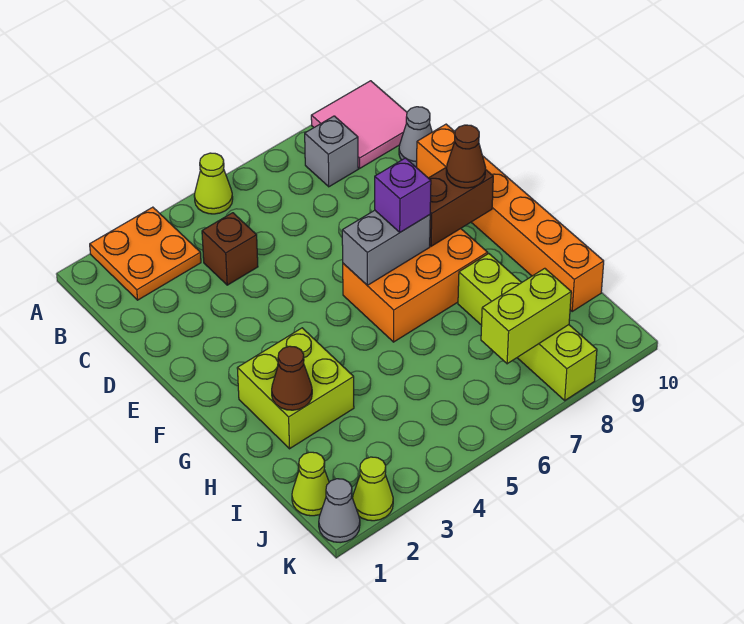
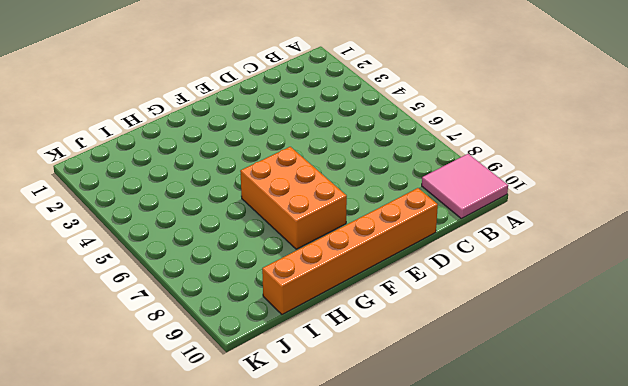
none -> orange 2x2 plate [90,207,201,300]
none -> lime 1x1 cone [194,153,233,214]
none -> grey 1x1 brick [305,116,358,187]

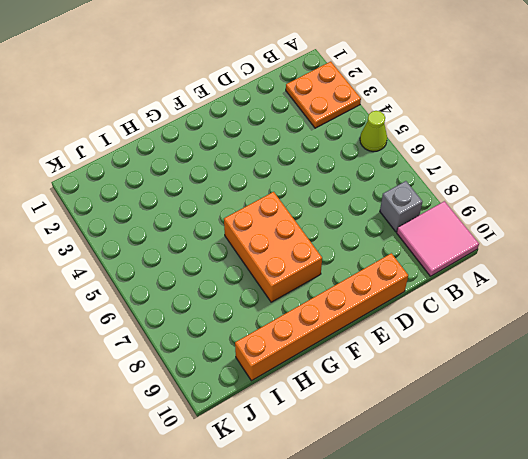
none -> brown 1x1 brick [202,213,258,285]
none -> grey 1x1 cone [399,107,432,167]
none -> lime 2x2 brick [237,328,354,449]

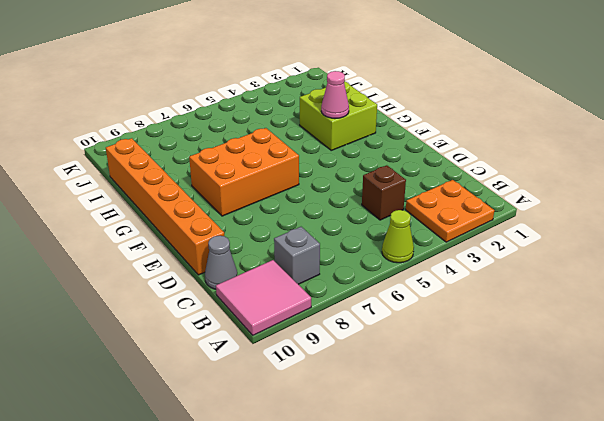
pink 1x1 cone [321,71,349,118] -> none
none -> lime 1x4 brick [458,254,597,400]
none -> lime 1x1 cone [292,452,329,516]
none -> grey 1x1 cone [319,479,360,543]

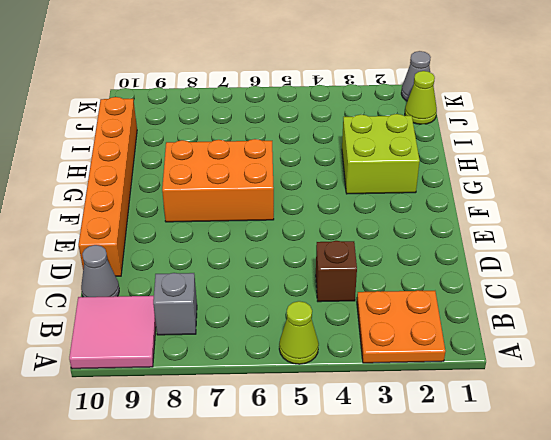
none -> lime 1x4 brick [458,254,597,400]
none -> lime 1x1 cone [353,457,393,521]
none -> grey 1x2 brick [342,210,430,285]

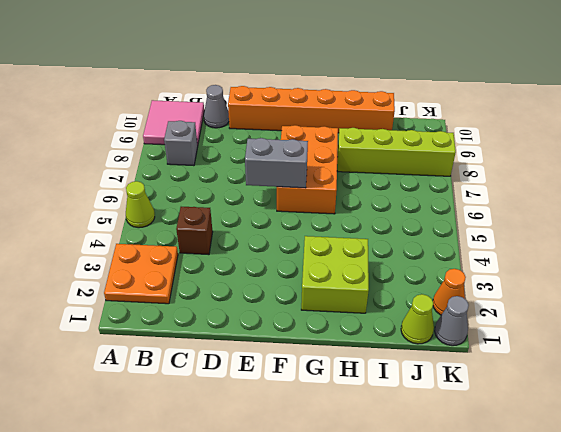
grey 1x2 brick [245,138,308,188] -> grey 1x2 brick turned to [342,210,430,285]
orange 1x1 cone [433,269,466,315] -> lime 1x1 cone [353,457,393,521]
none -> brown 1x2 brick [429,167,493,246]
none -> brown 1x1 cone [272,346,312,410]
none -> lime 1x2 brick [481,268,571,364]

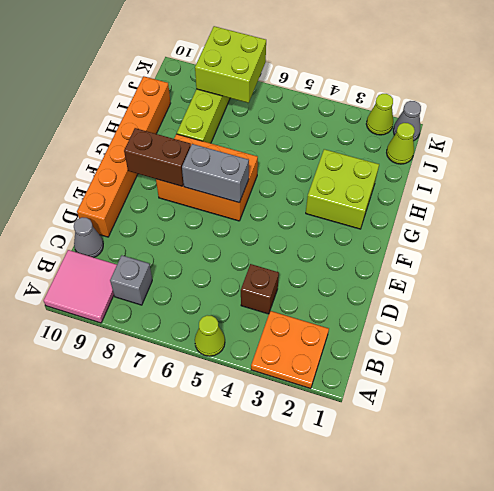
lime 2x2 brick [195,26,266,103] -> lime 1x2 brick [481,268,571,364]
none -> brown 1x1 cone [272,346,312,410]
none -> purple 1x1 brick [375,158,431,232]
none -> brown 1x1 cone [446,125,486,188]

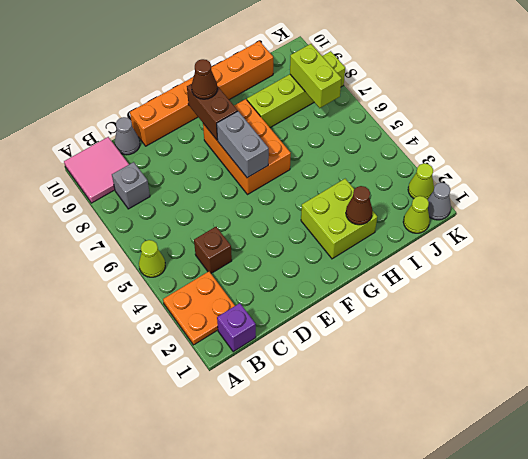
purple 1x1 brick [217,303,256,352] -> purple 1x1 brick moved to [375,158,431,232]

